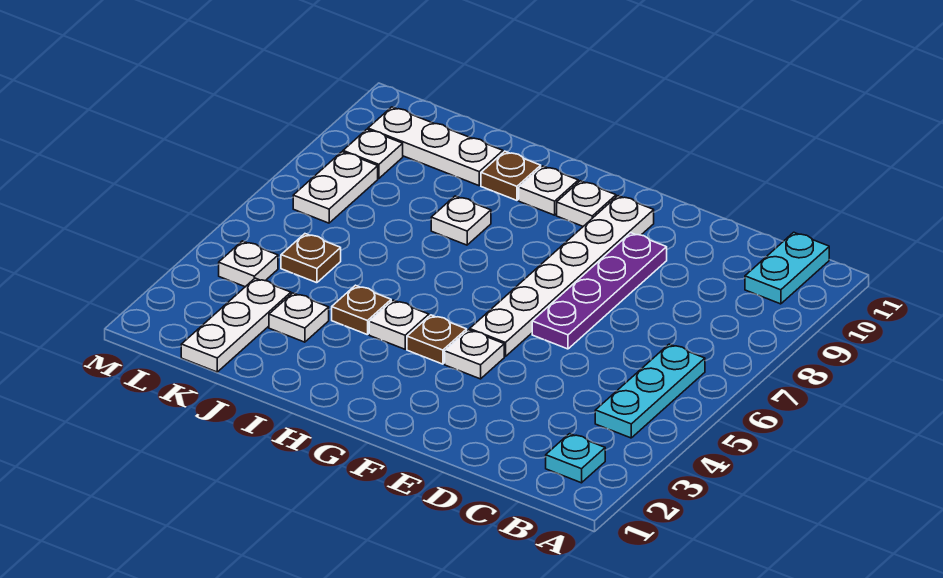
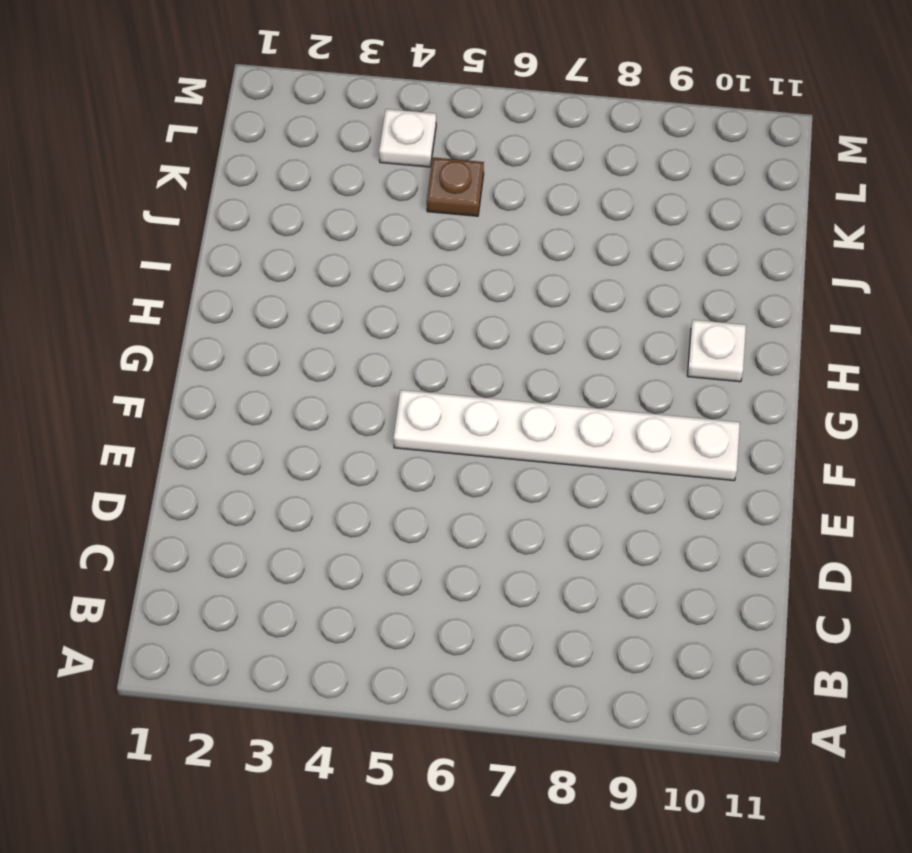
none -> cyan 1x1 plate [546,434,605,483]
none -> cyan 1x3 plate [595,344,705,438]
none -> cyan 1x2 plate [745,232,829,304]

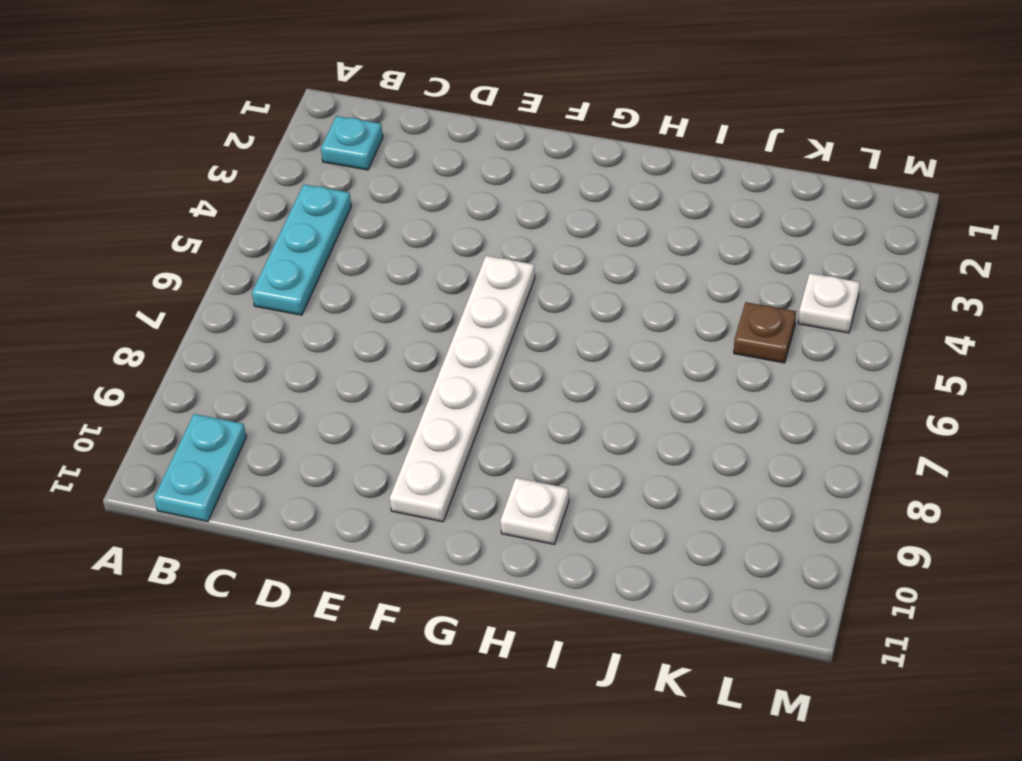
none -> purple 1x4 plate [532,233,667,349]
none -> white 1x1 plate [445,330,504,379]
none -> brown 1x1 plate [407,315,467,364]

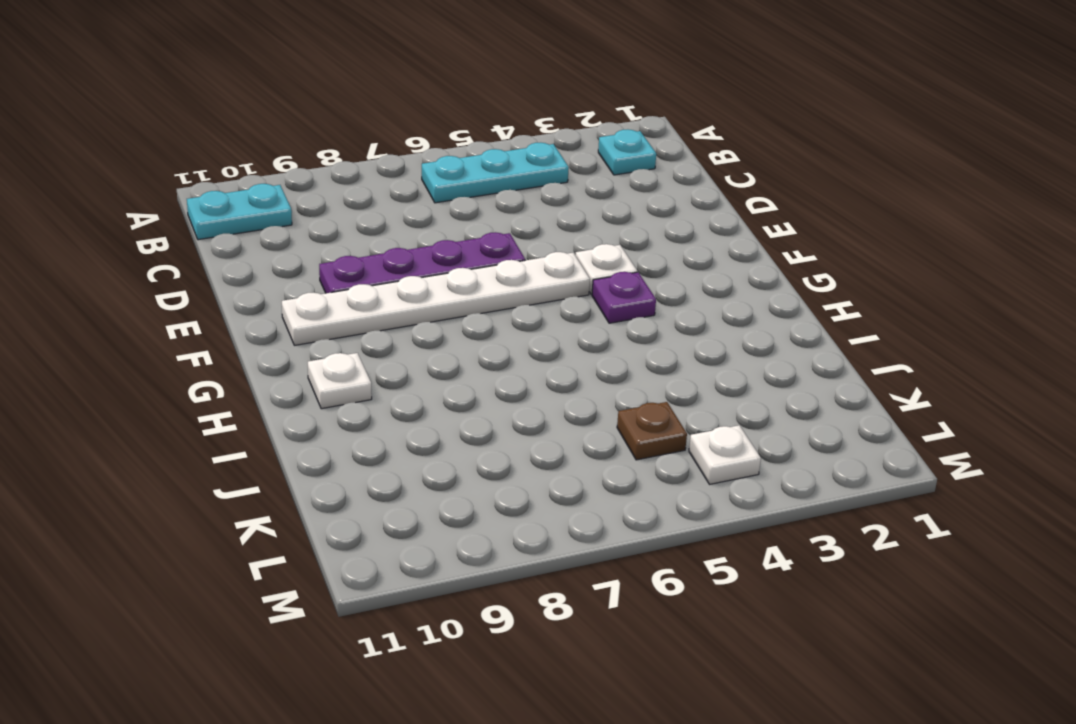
purple 1x1 plate [592,272,656,323] -> brown 1x1 plate [407,315,467,364]
none -> white 1x1 plate [557,181,616,226]
none -> white 1x1 plate [369,300,429,349]
none -> brown 1x1 plate [332,285,391,335]

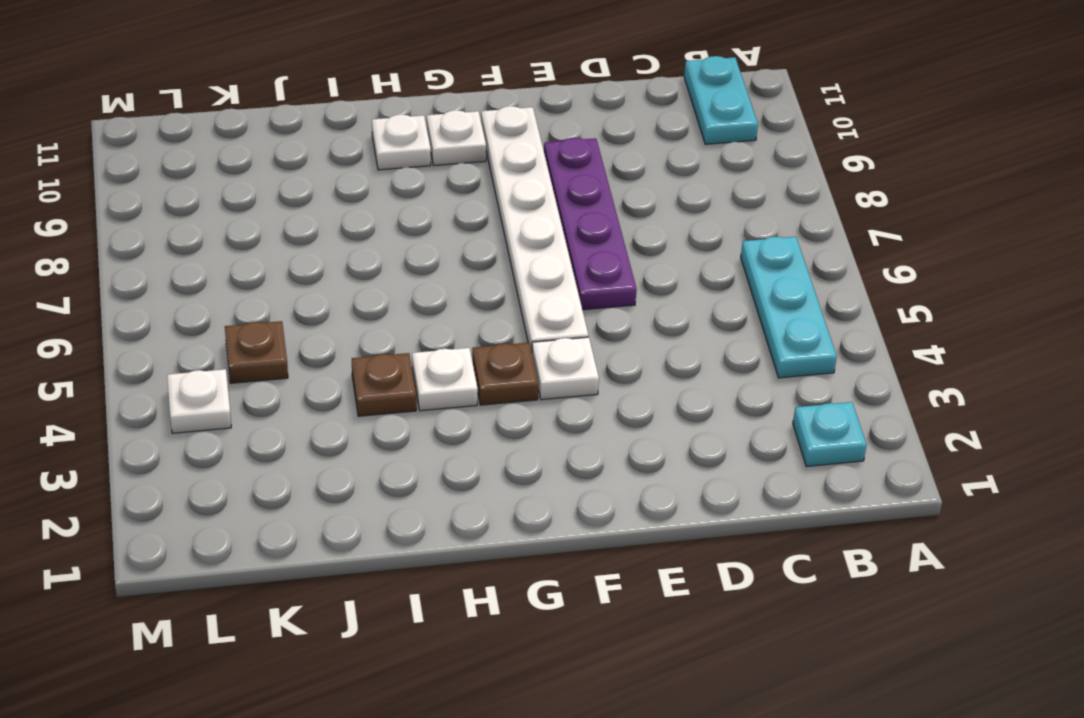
none -> white 1x1 plate [431,196,491,245]
none -> brown 1x1 plate [481,151,541,200]
none -> white 1x1 plate [269,293,329,342]

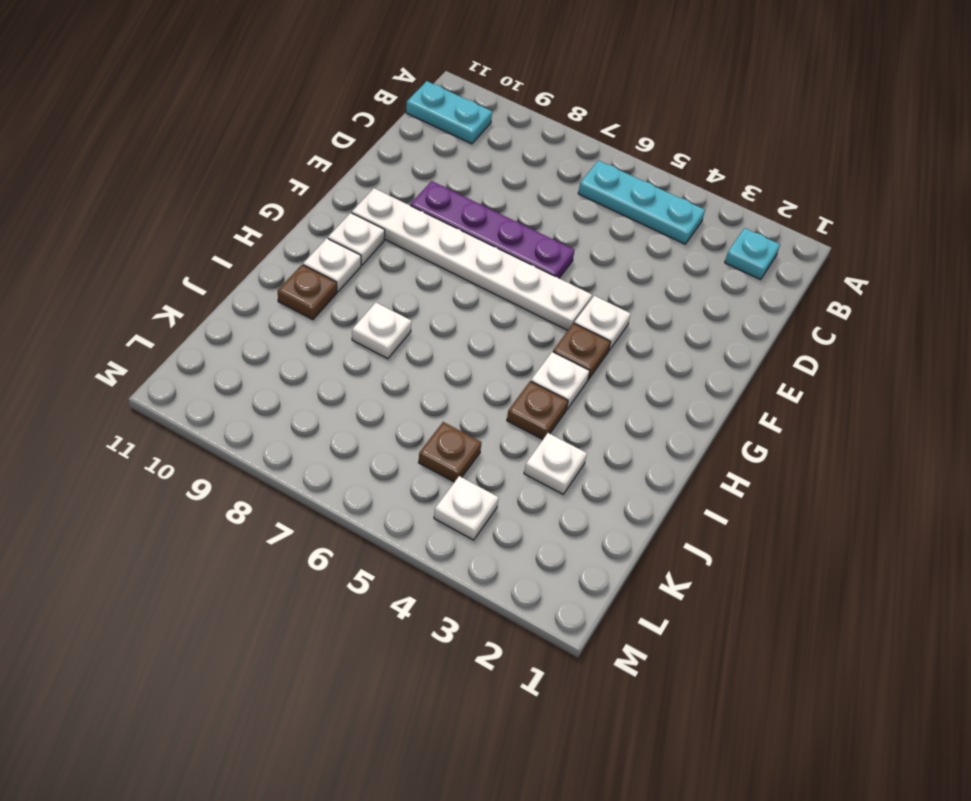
none -> white 1x3 plate [368,107,503,186]
none -> white 1x3 plate [181,278,291,372]
none -> white 1x2 plate [293,152,378,223]

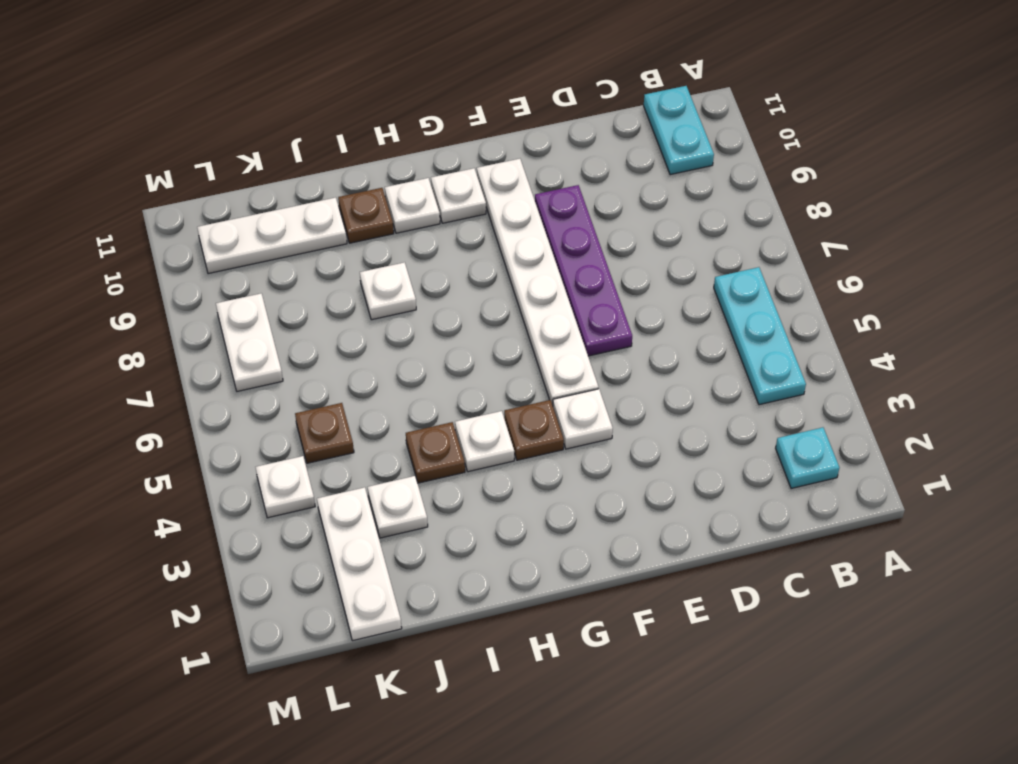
none -> white 1x1 plate [343,129,403,178]

